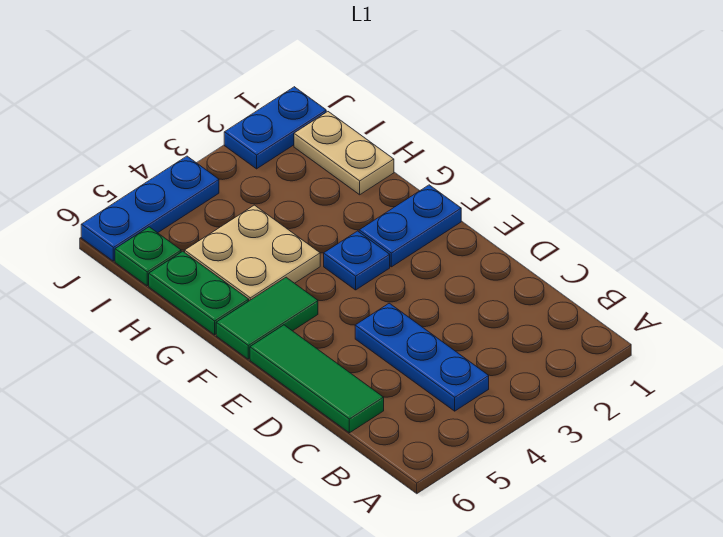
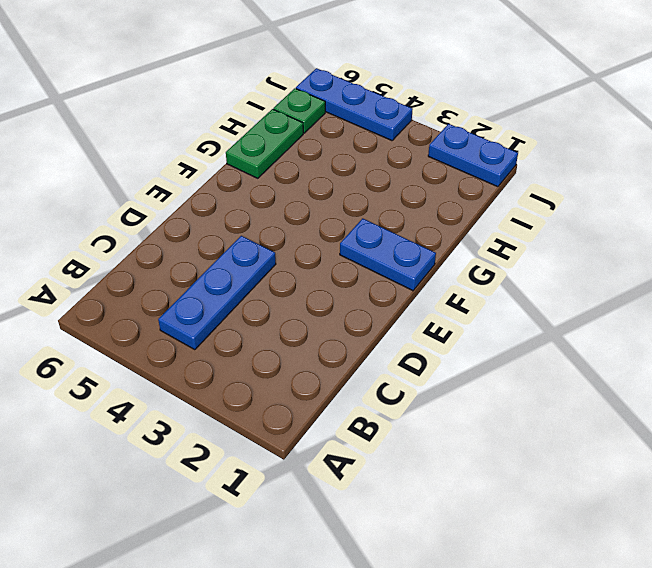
none -> green 1x3 tile [250,325,384,433]
none -> blue 1x1 plate [324,231,390,290]

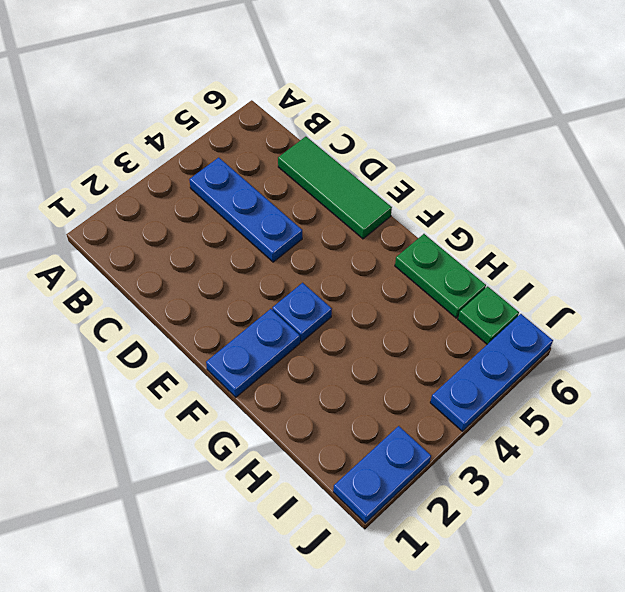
none -> green 1x2 tile [216,277,318,359]
none -> tan 2x2 plate [185,205,320,301]

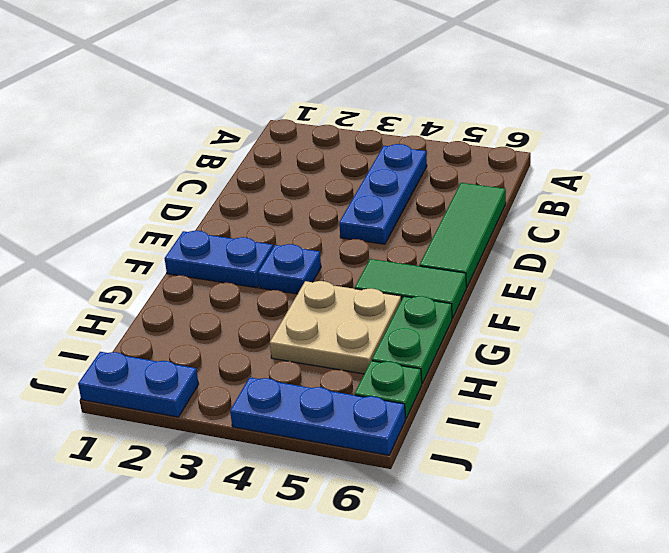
none -> tan 1x2 plate [294,112,394,195]

